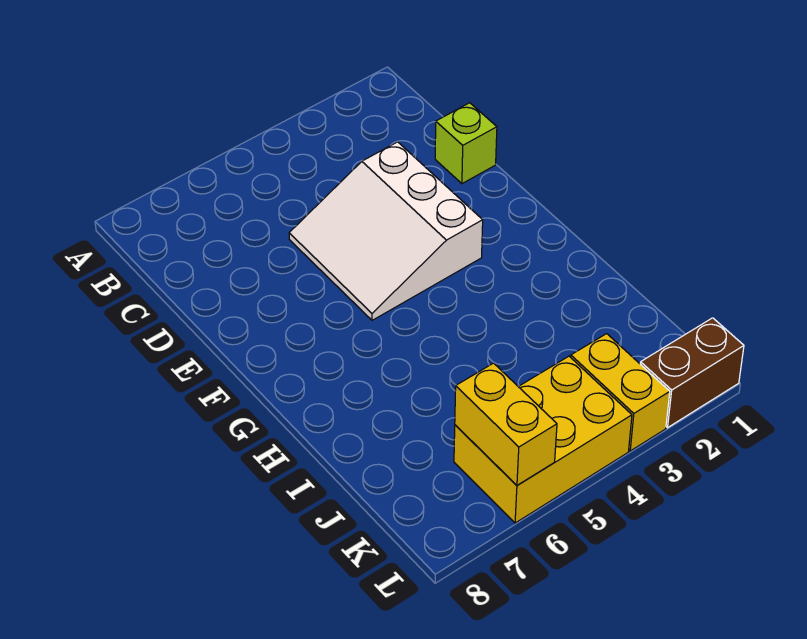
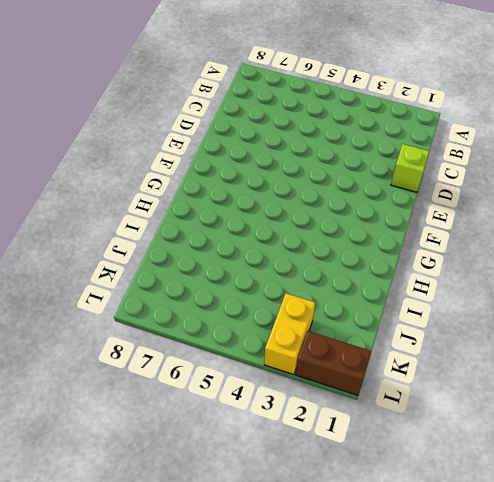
none -> white 3x3 slope [289,142,483,320]
none -> yellow 2x3 brick [454,356,632,523]

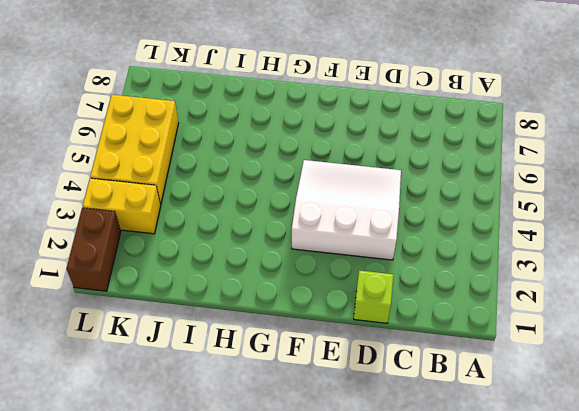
none -> yellow 1x2 brick [455,363,557,485]

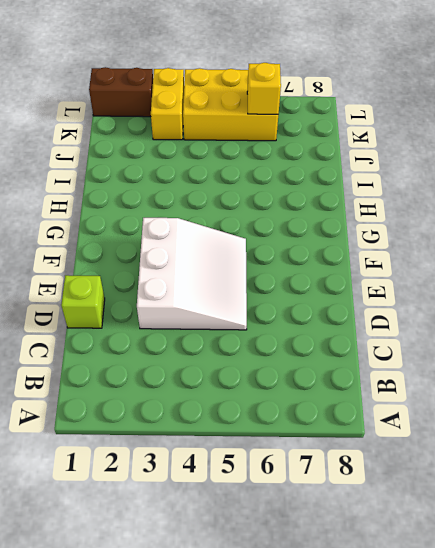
yellow 1x1 brick [247,63,281,114] -> yellow 1x2 brick [455,363,557,485]

